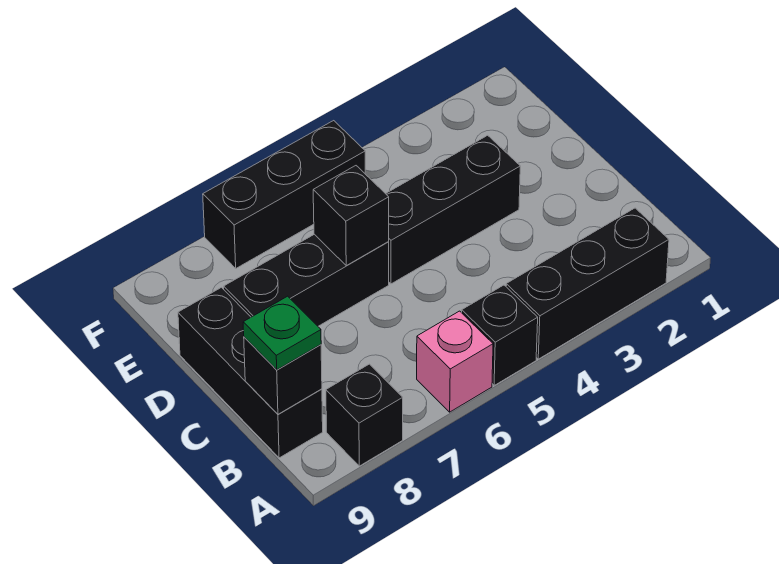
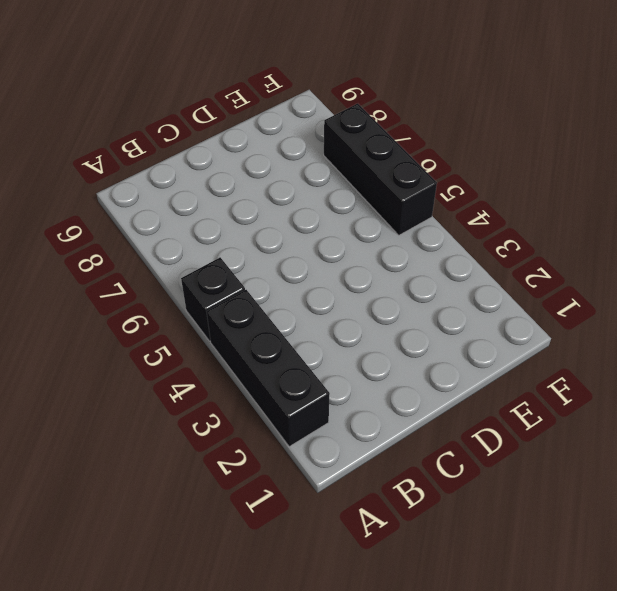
none -> pink 1x1 brick [417,311,493,412]
none -> black 1x1 brick [326,364,403,466]

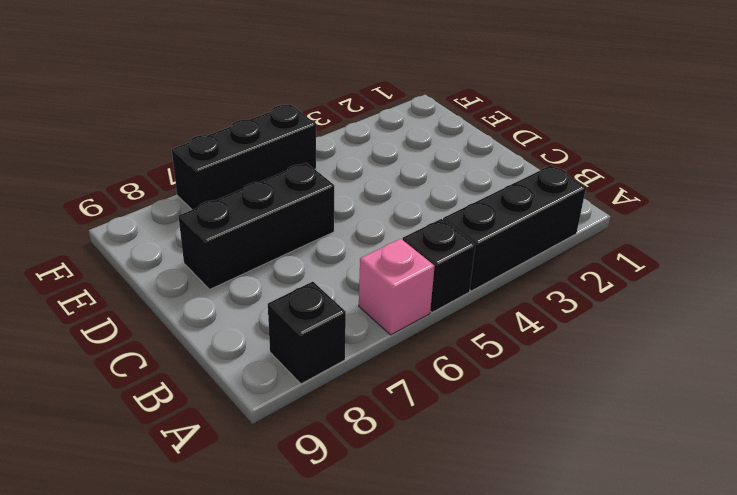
none -> black 1x3 brick [178,287,323,458]
none -> black 1x3 brick [386,135,520,284]

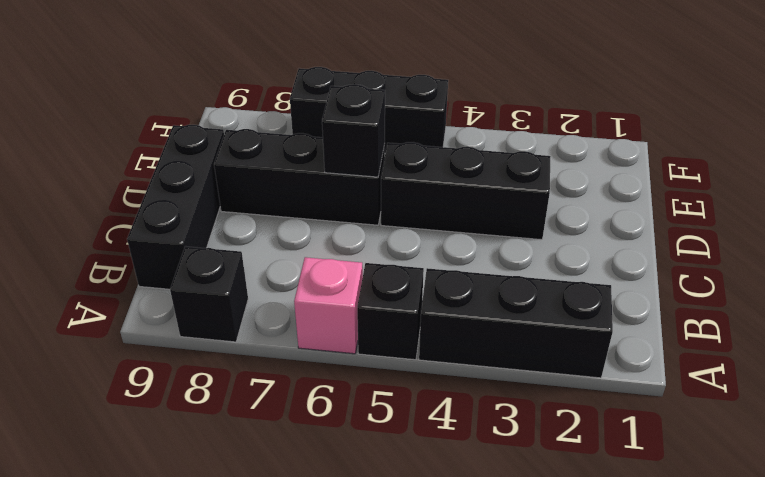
none -> black 1x1 brick [244,337,322,414]
none -> green 1x1 plate [243,296,321,370]

